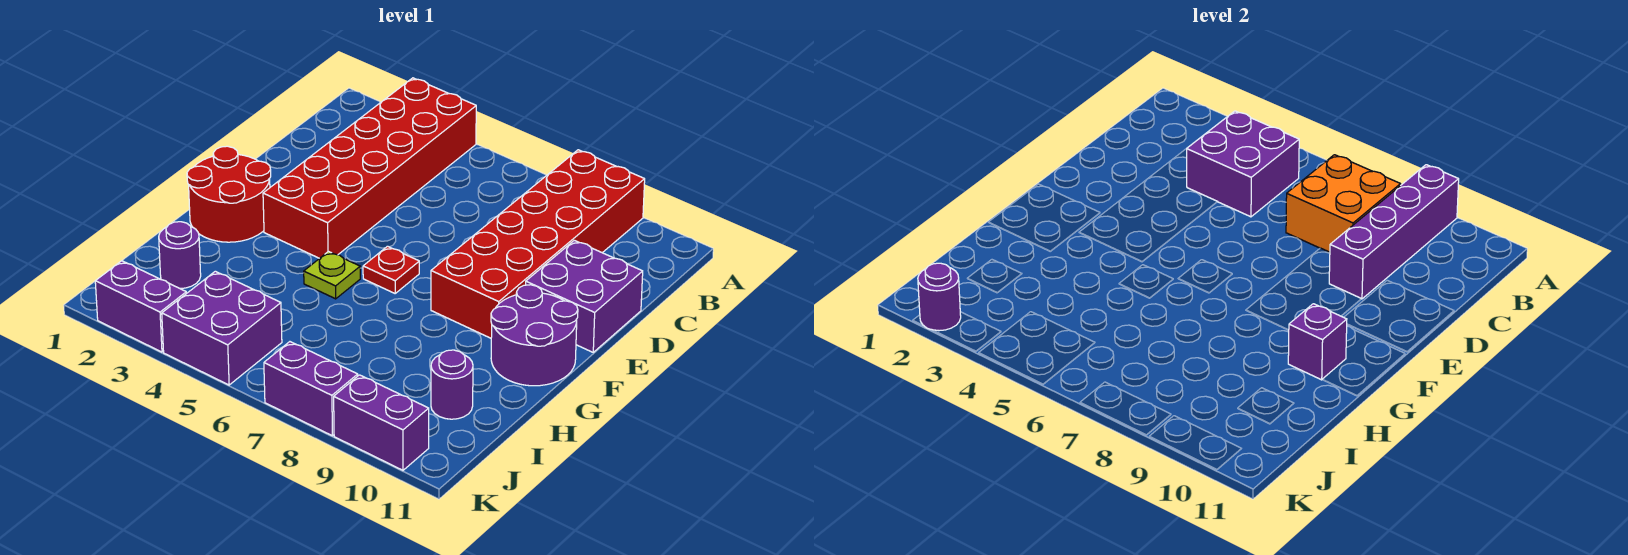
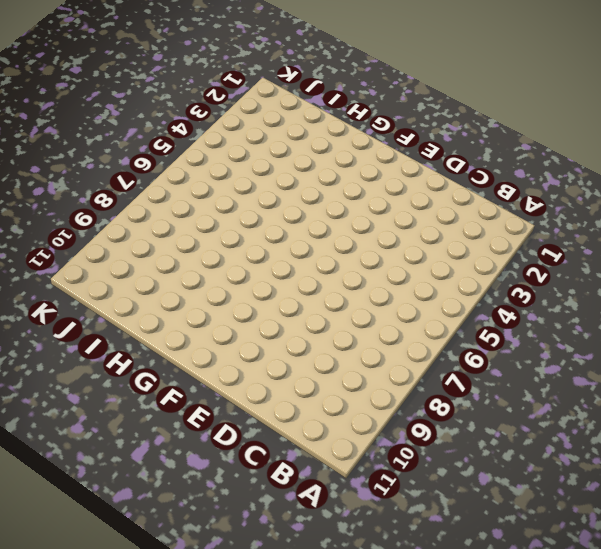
none -> red 2x6 brick [263,78,476,258]
none -> red 2x6 brick [431,150,645,338]
none -> purple 2x2 brick [526,240,643,352]

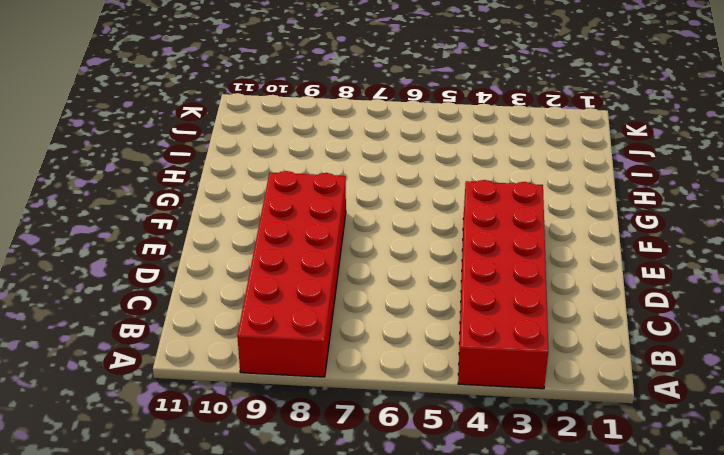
none -> purple 2x2 brick [526,240,643,352]
none -> red 2x2 round brick [187,146,271,242]
none -> red 1x1 plate [363,246,419,293]

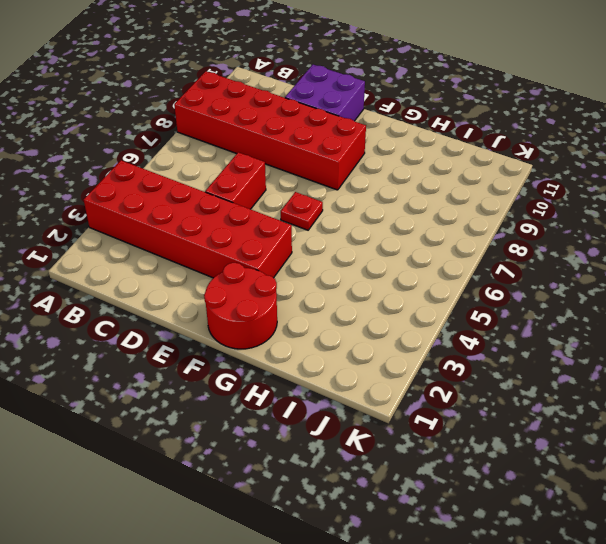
red 1x2 brick [205,152,266,209] -> none
none -> purple 2x2 round brick [491,285,578,386]
none -> lime 1x1 plate [304,252,360,299]
none -> purple 1x1 round brick [159,222,201,288]

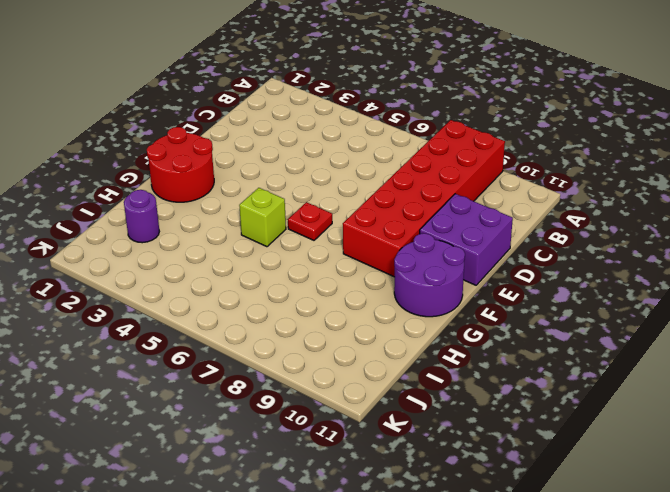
lime 1x1 brick [239,188,286,247] -> lime 1x1 plate [304,252,360,299]
none -> red 2x6 brick [263,78,476,258]
none -> purple 1x1 round brick [431,350,473,419]
none -> purple 2x2 brick [162,271,282,385]

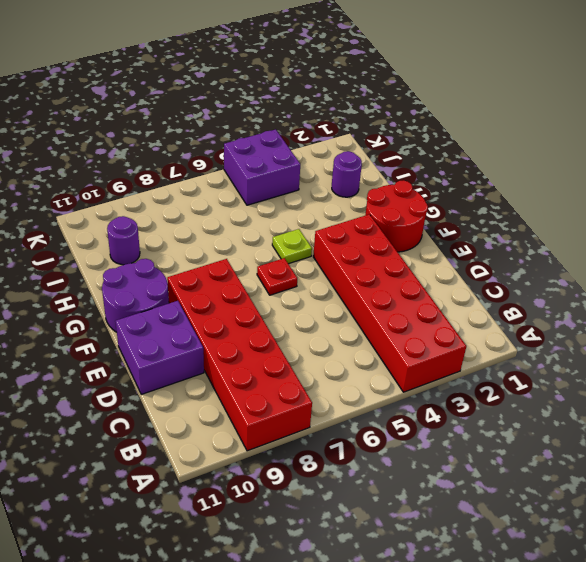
none -> purple 1x2 brick [95,261,186,352]
none -> purple 1x2 brick [264,342,358,436]
none -> purple 1x2 brick [334,375,429,470]

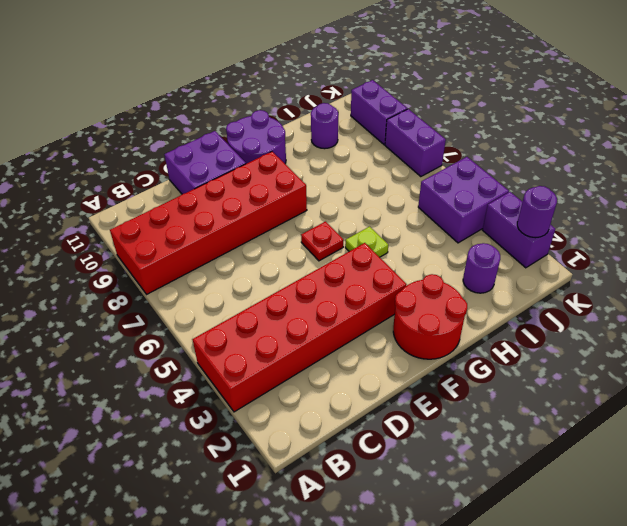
none -> purple 1x4 brick [1329,165,1459,299]
none -> purple 2x2 brick [1187,111,1299,217]
none -> orange 2x2 brick [1286,155,1401,252]

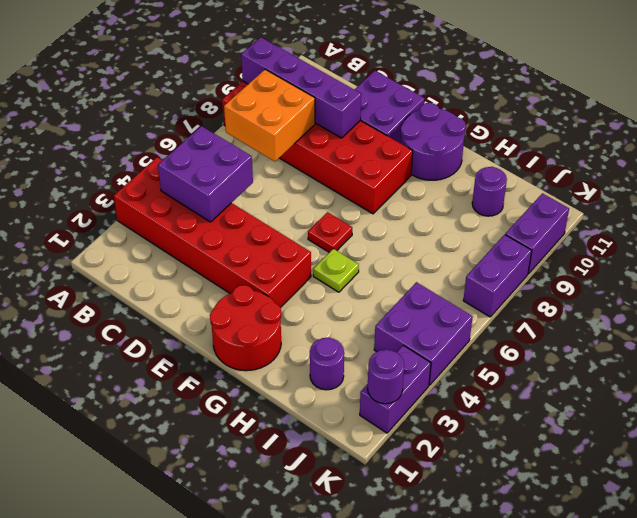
none -> purple 1x1 brick [1288,304,1347,380]

